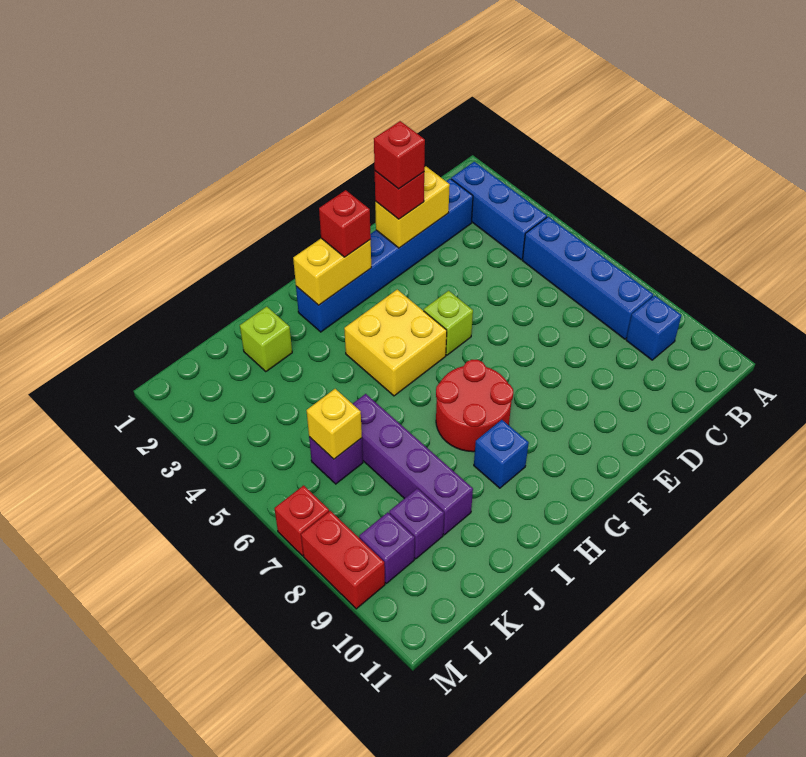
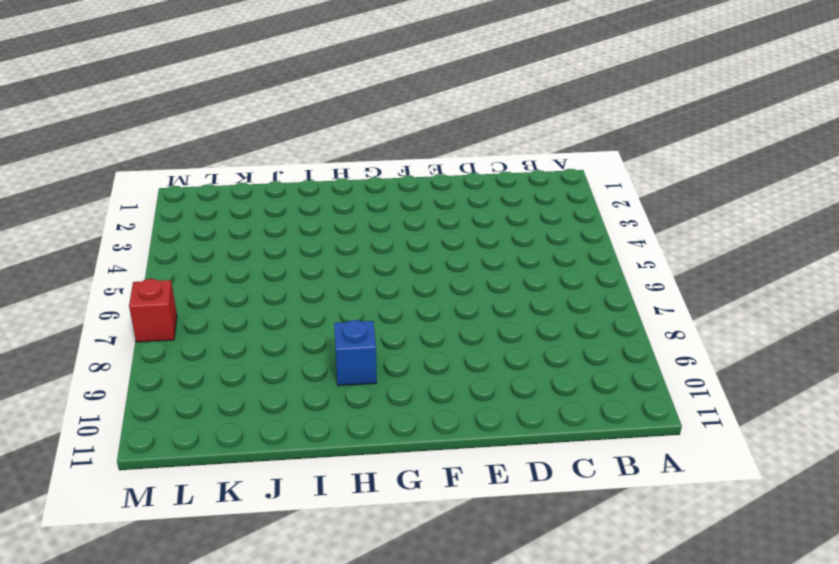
none -> blue 1x3 brick [451,162,547,259]
none -> blue 1x4 brick [522,216,653,339]
none -> blue 1x1 brick [626,296,681,360]

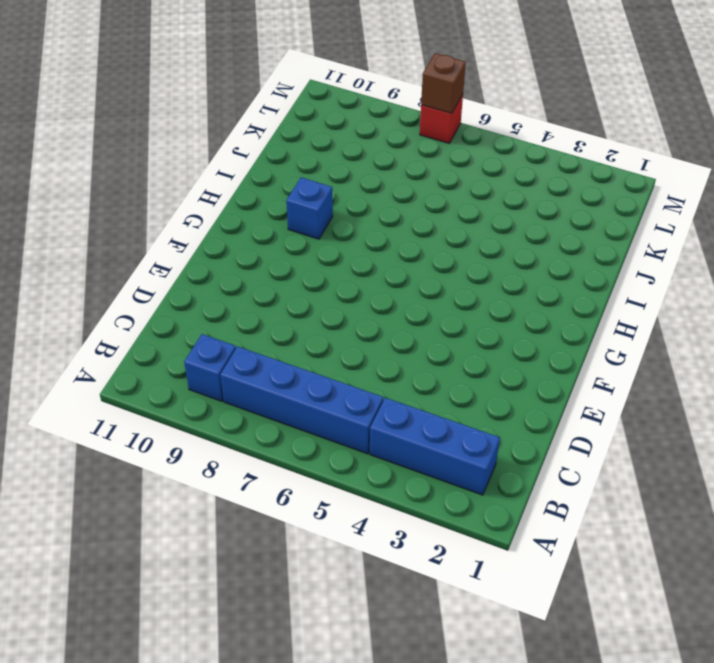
brown 1x1 brick [421,53,466,113] -> none
none -> blue 1x6 brick [296,179,473,332]
none -> lime 1x1 brick [424,291,473,355]
none -> yellow 2x2 brick [344,290,447,396]

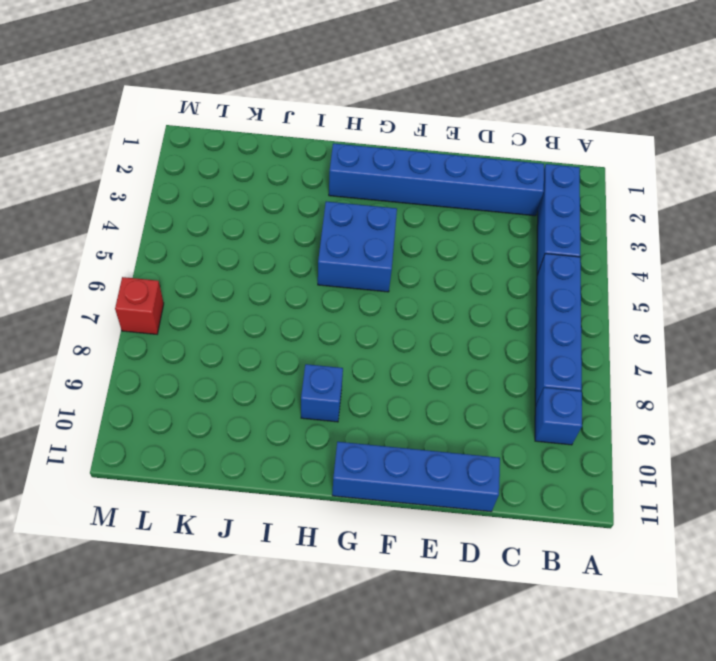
blue 1x4 brick [332,442,500,512] -> none
blue 2x2 brick [318,202,397,292] -> yellow 2x2 brick [344,290,447,396]
none -> lime 1x1 brick [424,291,473,355]
none -> red 2x2 round brick [436,360,513,452]
none -> lime 1x1 brick [240,307,292,372]

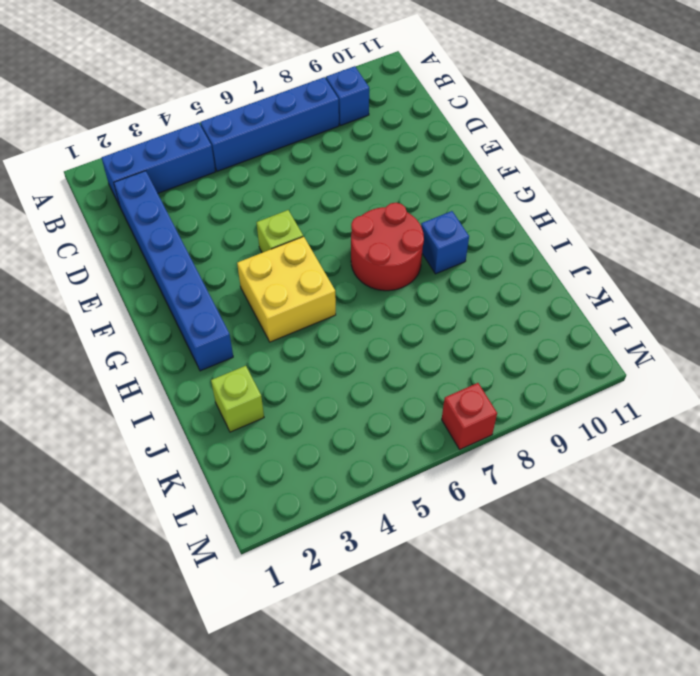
none -> purple 1x4 brick [353,394,473,535]
none -> purple 1x1 brick [309,437,363,484]
none -> purple 1x1 brick [389,488,444,559]

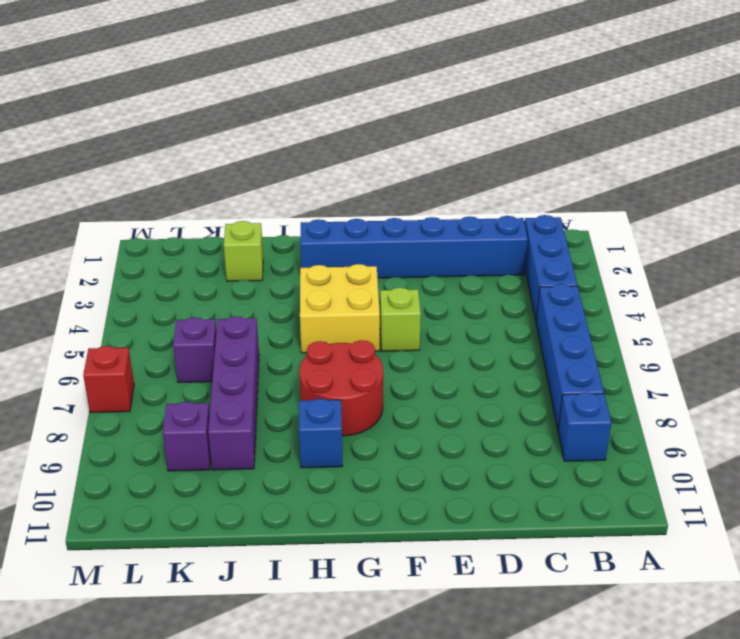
none -> purple 1x1 brick [359,512,415,583]
none -> red 1x2 brick [301,511,385,609]
none -> yellow 1x2 brick [375,167,450,248]

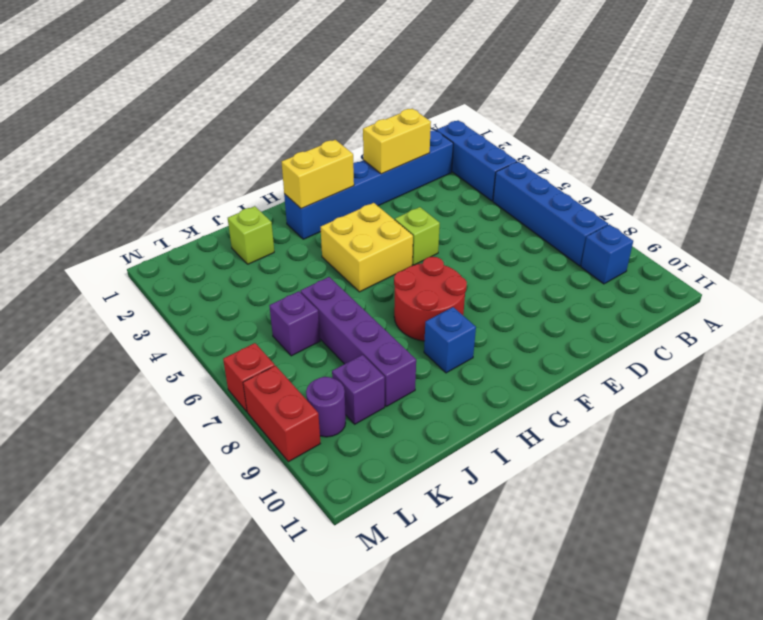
purple 1x1 round brick [306,377,346,437] -> purple 1x1 brick [359,512,415,583]
none -> yellow 1x1 brick [306,389,362,459]
none -> red 1x1 brick [375,171,424,219]
none -> red 1x1 brick [319,190,371,257]

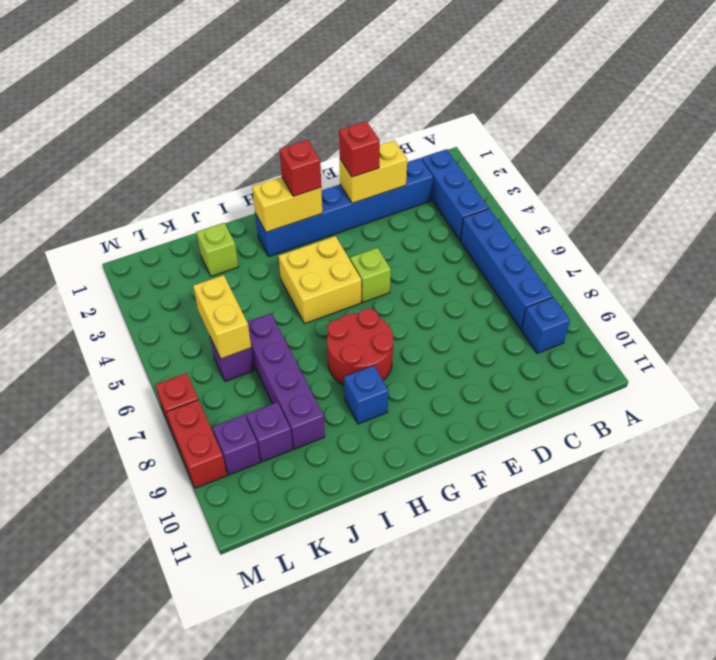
yellow 1x2 brick [193,275,251,359] -> yellow 1x1 brick [306,389,362,459]
none -> red 1x1 brick [374,121,425,189]

